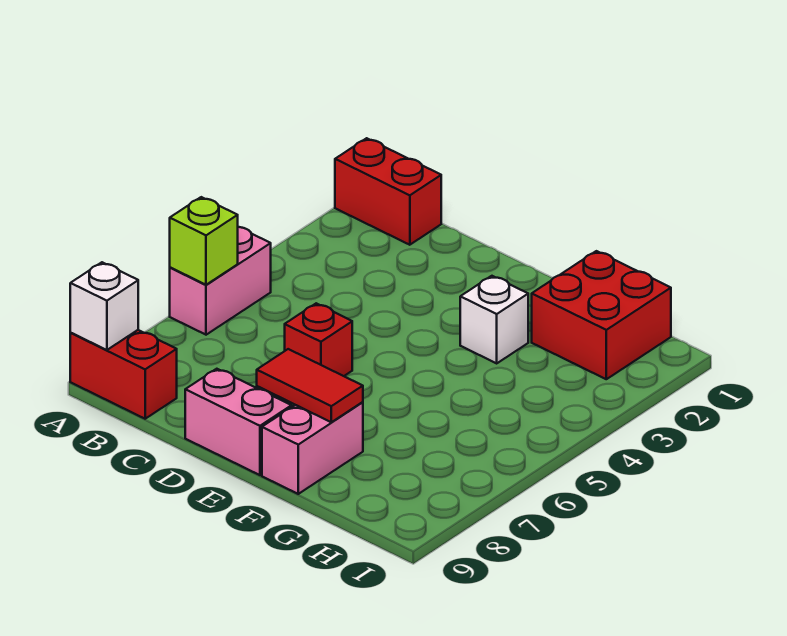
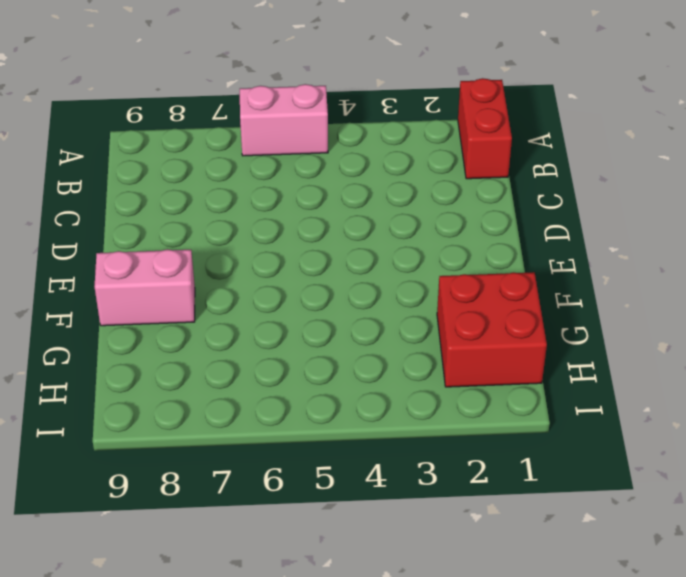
none -> red 1x2 brick [70,330,177,419]
none -> red 1x1 brick [285,303,352,376]

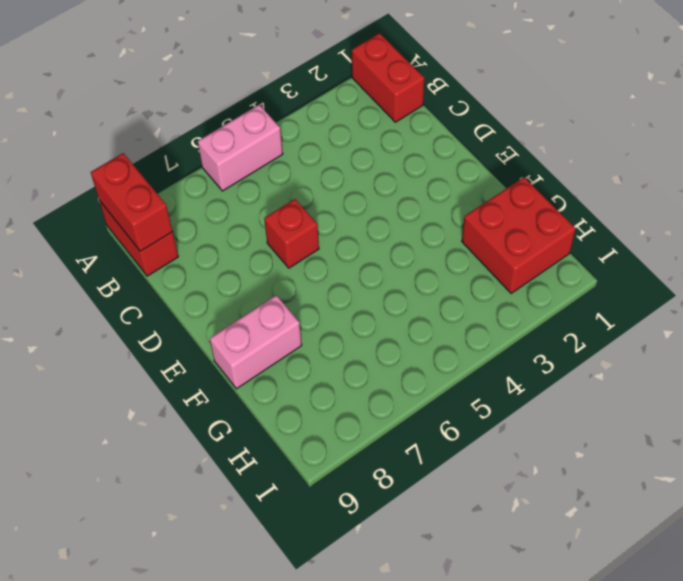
red 1x2 brick [91,153,173,251] -> white 1x1 brick [70,262,138,350]
none -> pink 1x2 brick [185,369,292,475]
none -> white 1x1 brick [460,276,528,363]

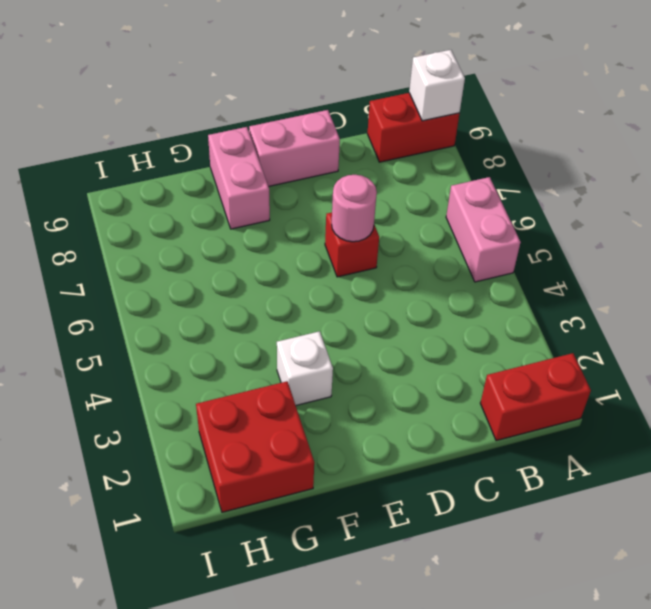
pink 1x1 round brick [332,175,377,242] -> none
none -> lime 1x1 brick [170,197,238,285]
none -> red 1x2 tile [257,349,363,422]

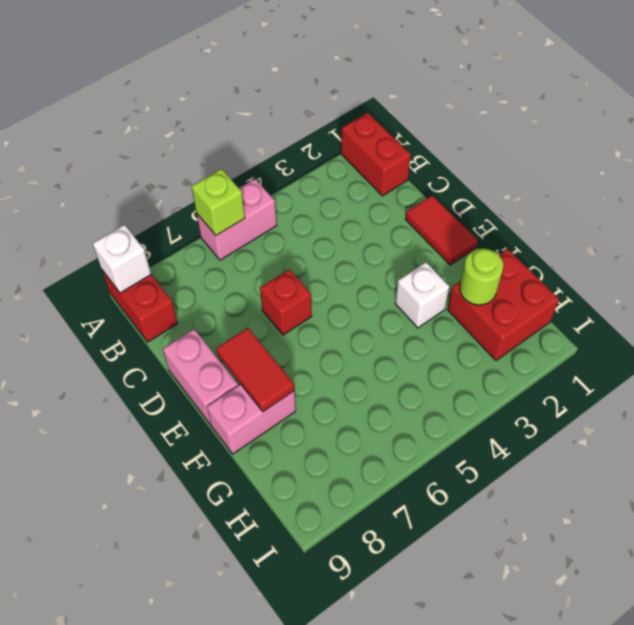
red 1x2 tile [405,196,478,265] -> none
lime 1x1 round brick [460,248,503,305] -> none

